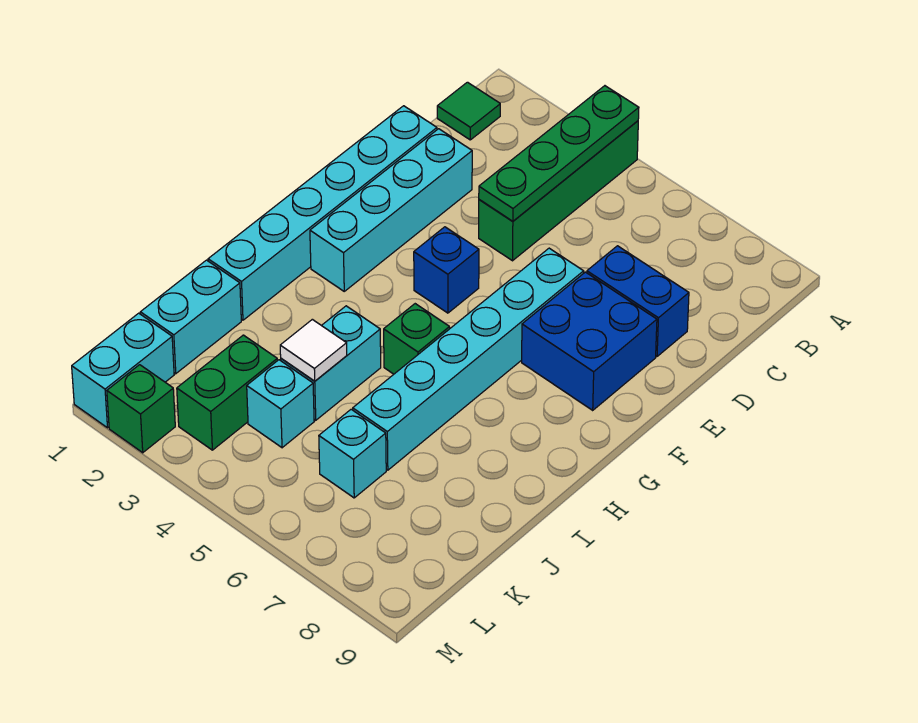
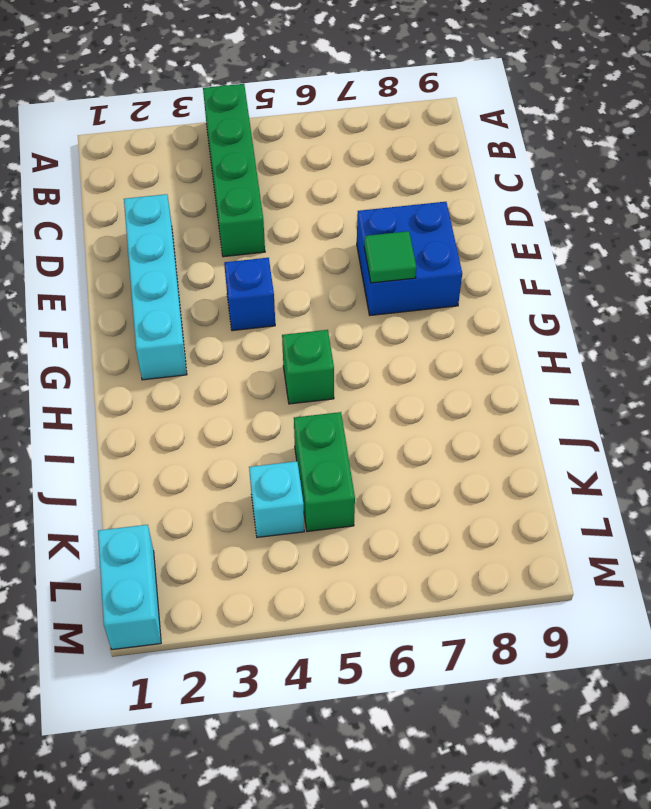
green 1x1 tile [364,231,416,283] -> green 1x1 tile moved to [437,82,500,140]
green 1x2 brick [294,412,355,532] -> green 1x2 brick moved to [177,335,277,450]
none -> cyan 1x6 brick [208,106,437,320]
none -> blue 1x2 brick [587,246,689,356]
none -> cyan 1x6 brick [353,248,584,470]

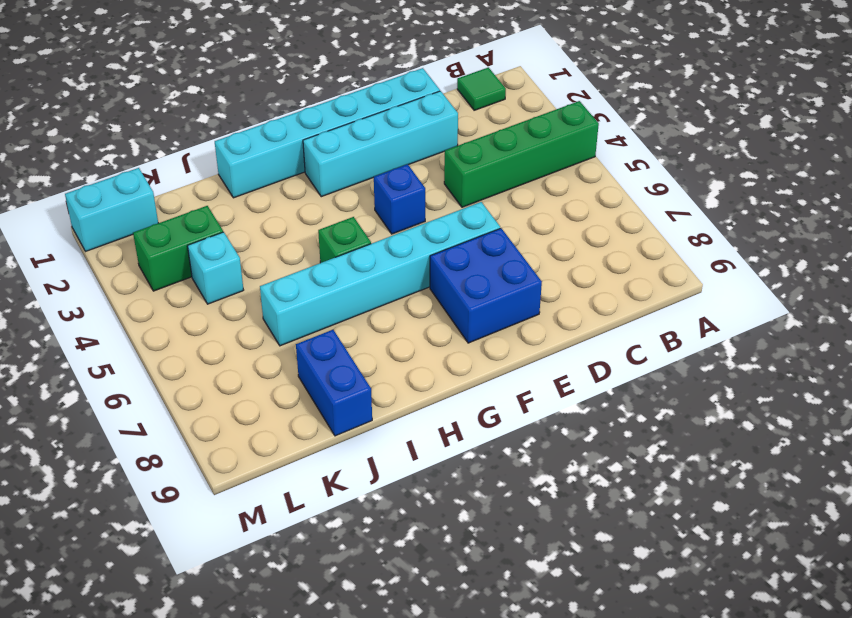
blue 1x2 brick [296,330,372,436] -> blue 1x2 brick moved to [587,246,689,356]
none -> cyan 1x2 brick [281,306,381,420]
none -> cyan 1x2 brick [140,260,241,374]
none -> cyan 1x1 brick [319,409,386,498]

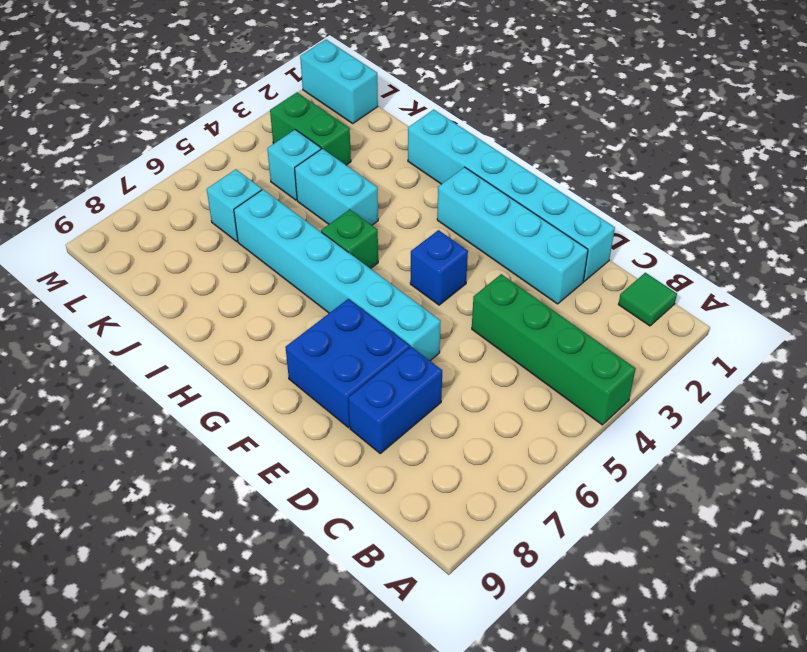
none -> cyan 1x2 brick [140,260,241,374]
none -> green 1x1 brick [107,365,175,453]
none -> green 1x4 plate [479,86,639,221]

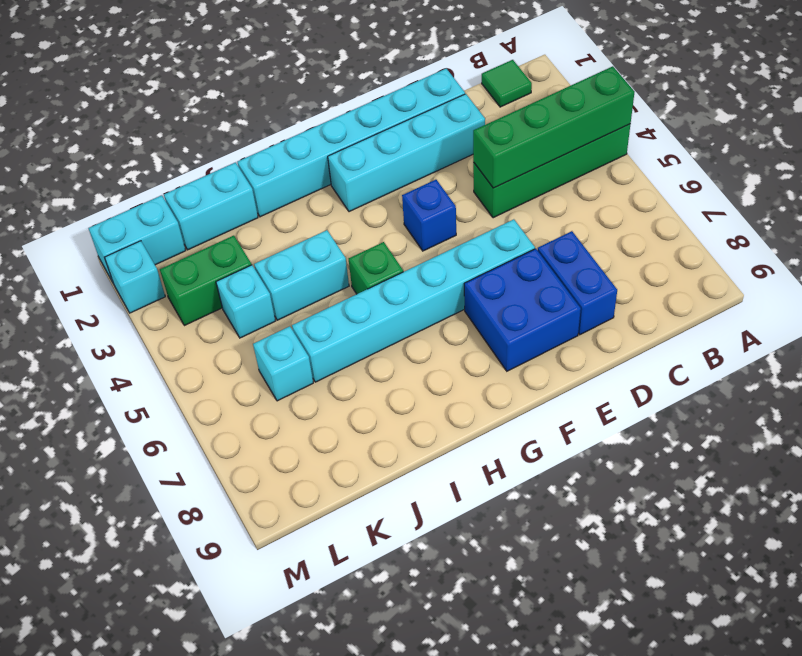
green 1x4 brick [473,66,634,188] -> green 1x4 plate [479,86,639,221]
cyan 1x1 brick [104,241,165,313] -> green 1x1 brick [107,365,175,453]
none -> white 1x1 tile [280,319,347,381]

